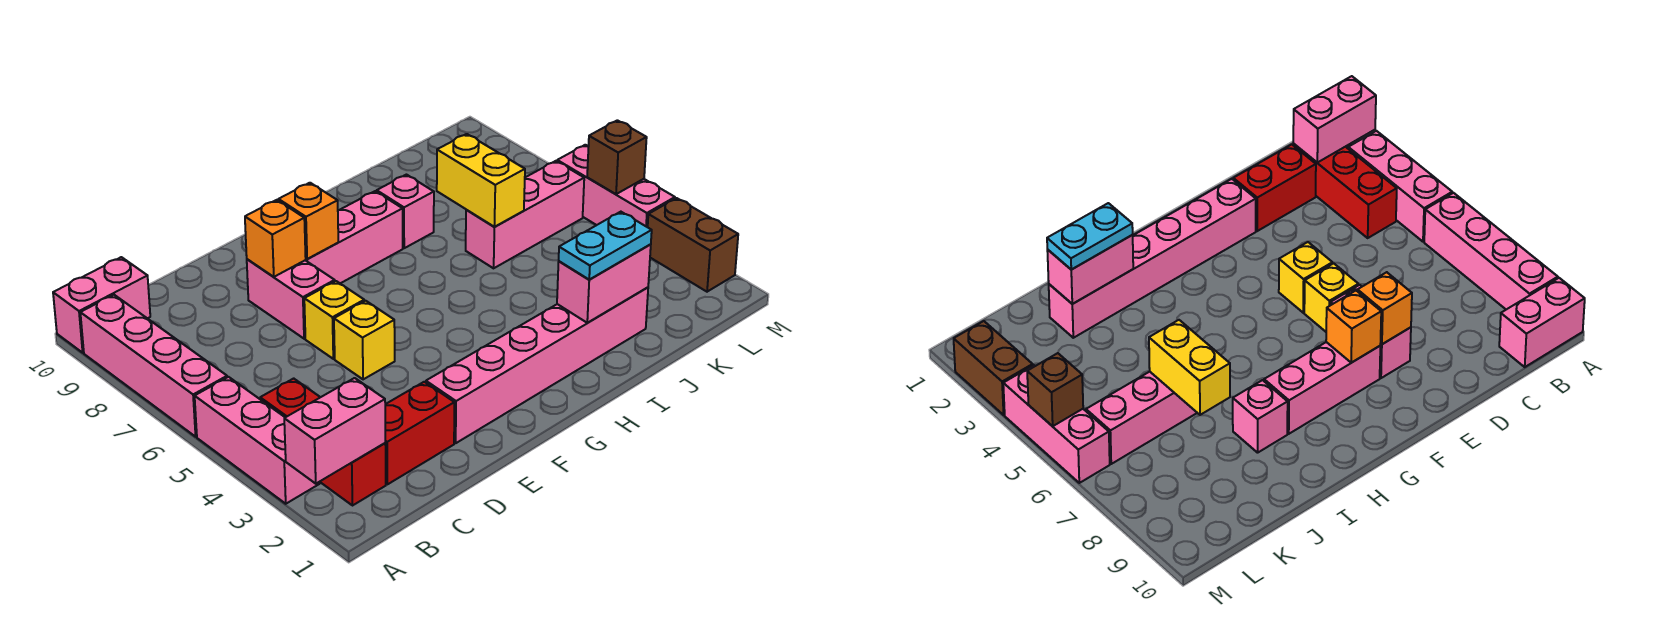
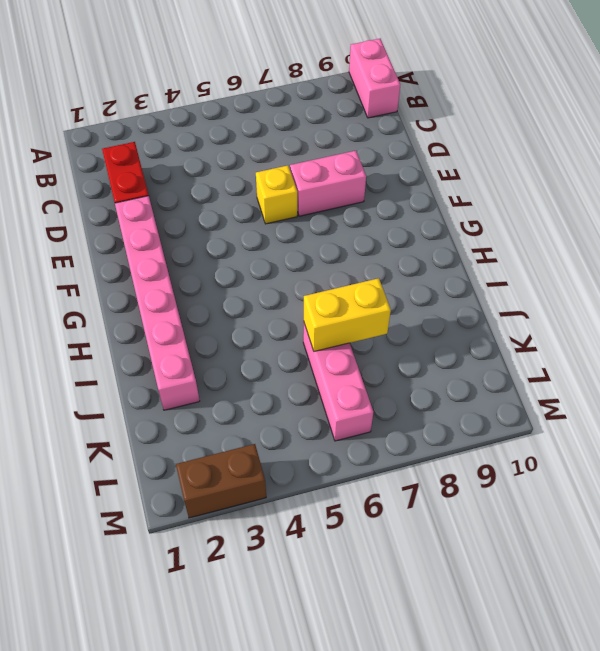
none -> pink 1x3 brick [195,377,320,504]
none -> pink 1x4 brick [80,295,227,437]
none -> red 1x3 brick [260,378,386,505]

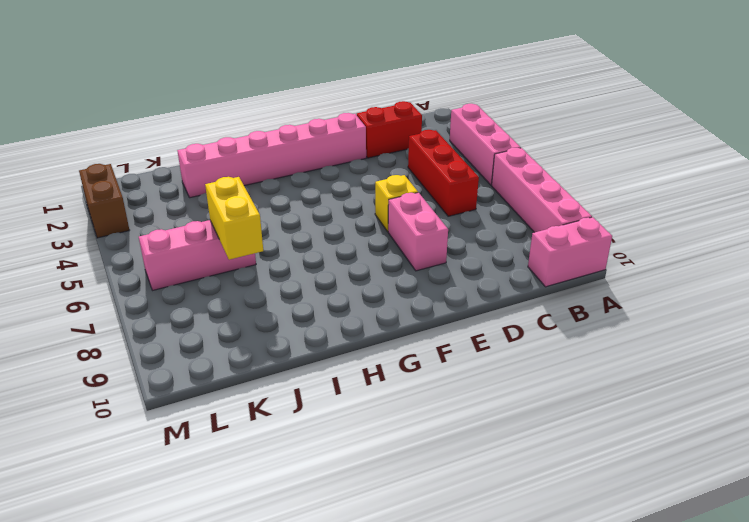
red 1x3 brick [408,130,479,216] -> red 1x3 brick moved to [260,378,386,505]
none -> yellow 1x1 brick [334,301,395,379]
none -> pink 1x3 brick [306,191,403,284]
none -> pink 1x1 brick [377,175,434,248]

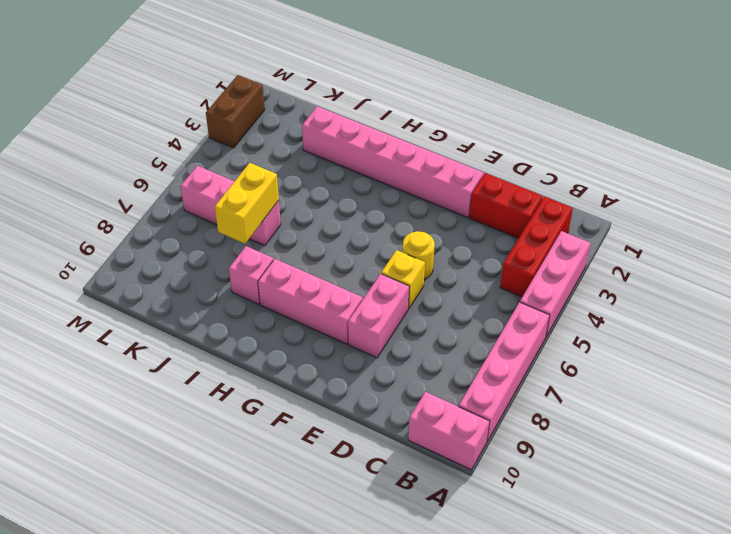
yellow 1x1 round brick [403,231,435,279] -> yellow 1x1 brick [334,301,395,379]
none -> pink 1x3 brick [557,145,675,227]
none -> pink 1x2 brick [284,378,385,484]
none -> orange 1x1 brick [245,200,306,277]

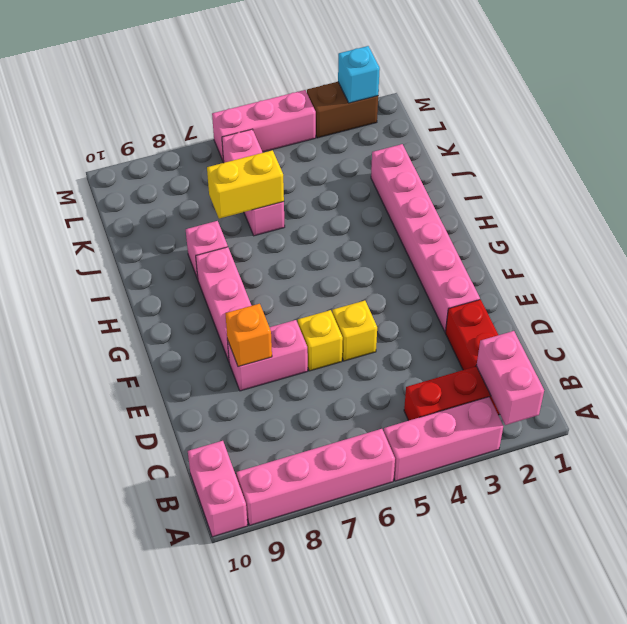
cyan 1x1 brick [338,46,380,103] -> none
none -> orange 1x1 brick [279,183,338,259]
none -> pink 1x2 brick [557,244,651,323]
none -> brown 1x1 brick [587,120,647,194]

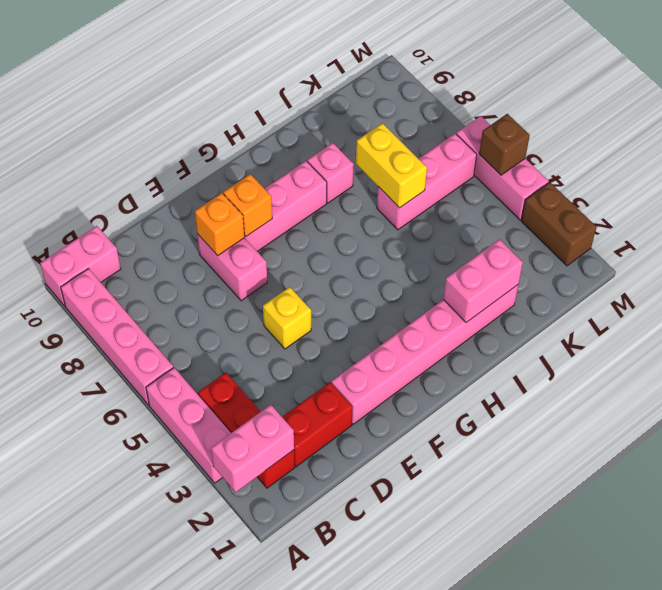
none -> yellow 1x1 brick [304,281,364,359]
none -> cyan 1x2 plate [559,212,652,279]

